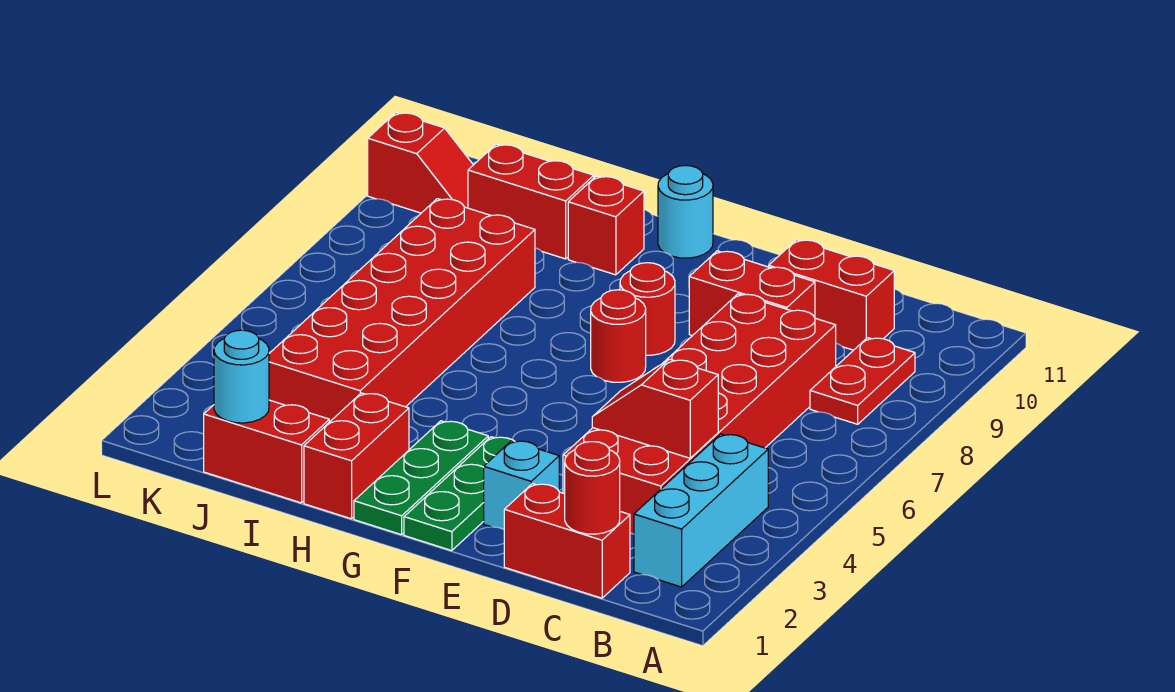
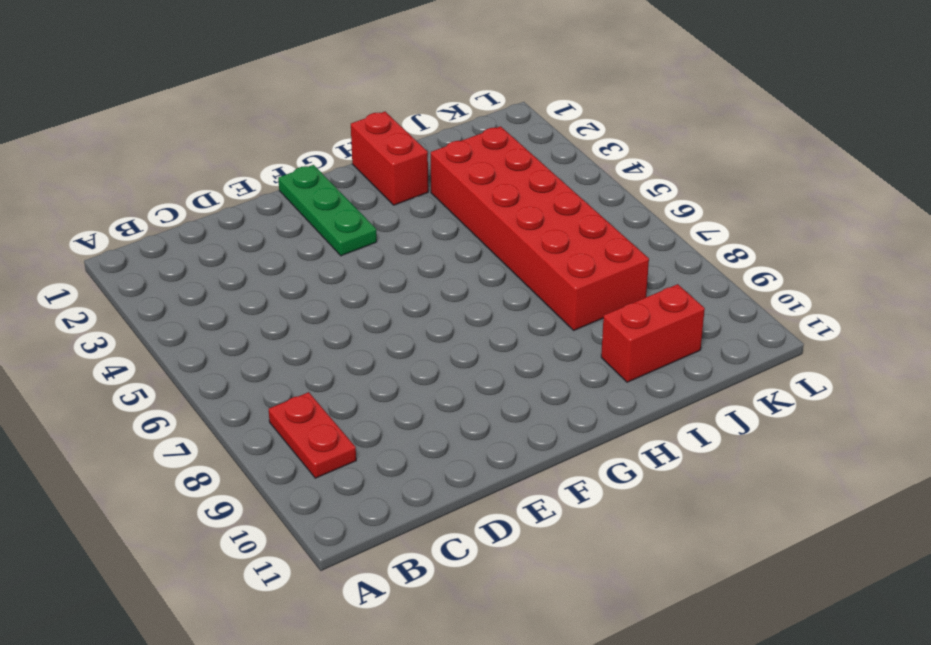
none -> cyan 1x3 brick [634,434,768,587]
none -> red 1x2 brick [504,484,630,598]
none -> red 2x6 brick [563,294,836,534]

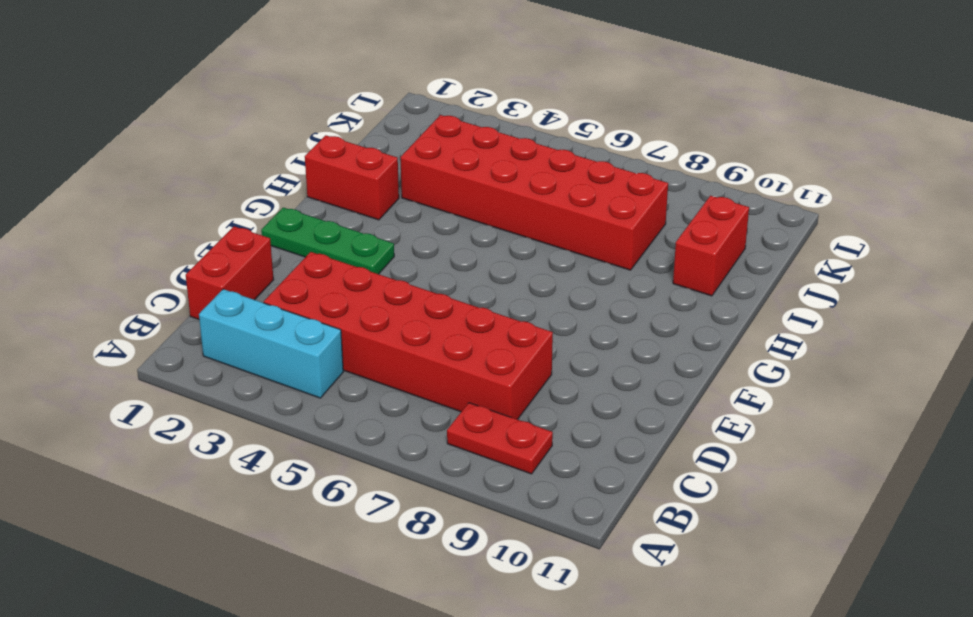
none -> red 1x2 brick [769,240,894,350]
none -> red 1x2 brick [689,251,815,336]
none -> cyan 1x1 brick [484,441,559,529]

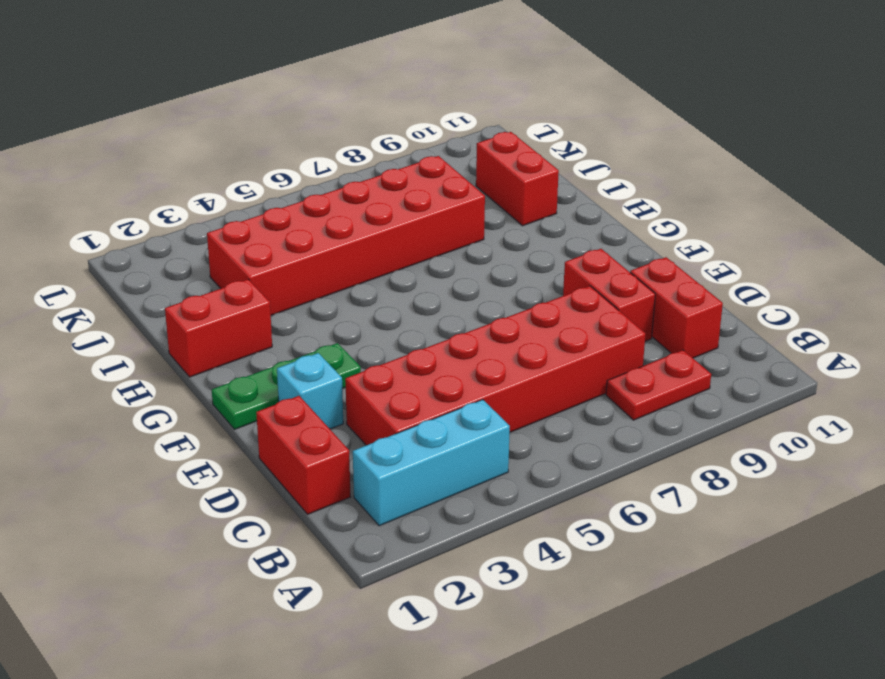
none -> red 1x1 round brick [591,290,646,382]
none -> red 1x1 round brick [620,263,675,355]
none -> green 1x3 plate [354,421,488,535]

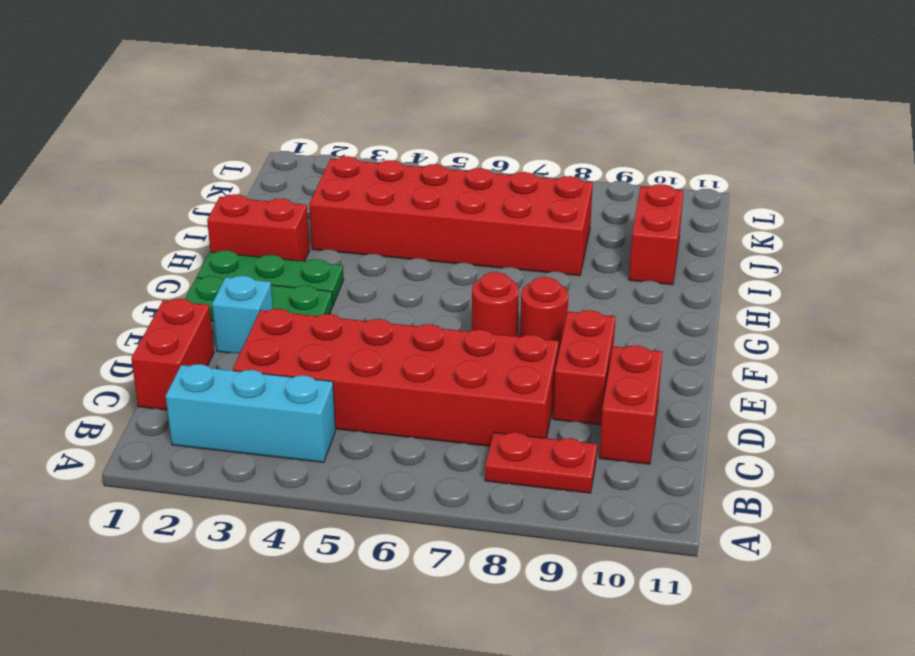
none -> cyan 1x1 round brick [658,165,713,258]
none -> red 1x1 brick [568,176,644,275]
none -> red 1x2 brick [204,400,329,503]

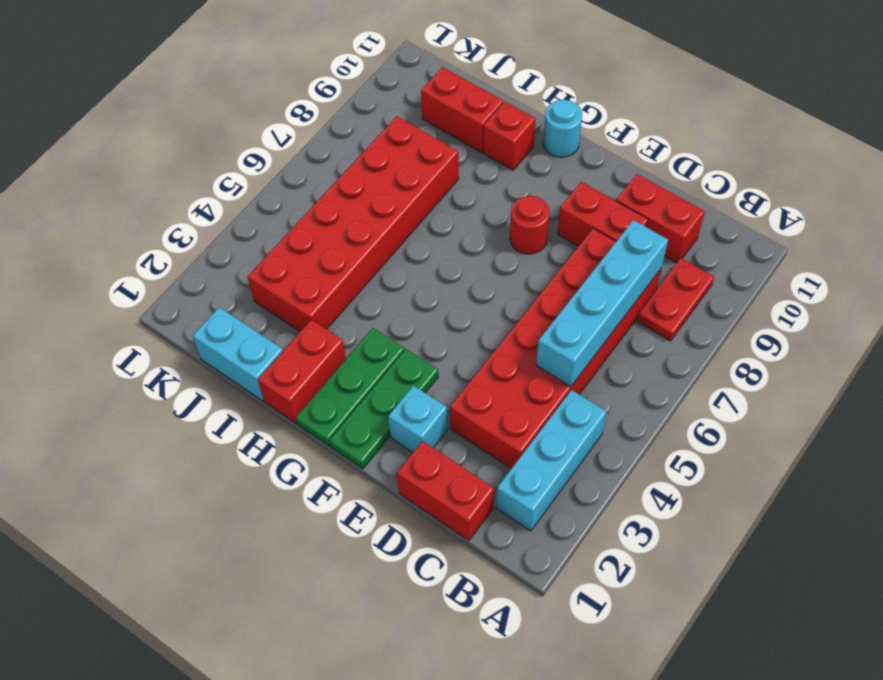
cyan 1x4 brick [536,220,668,387] -> none
cyan 1x2 brick [193,307,283,401] -> red 1x2 brick [204,400,329,503]
none -> red 1x1 round brick [591,290,646,382]
none -> red 1x2 slope [368,113,473,213]
none -> red 1x1 round brick [565,442,620,534]

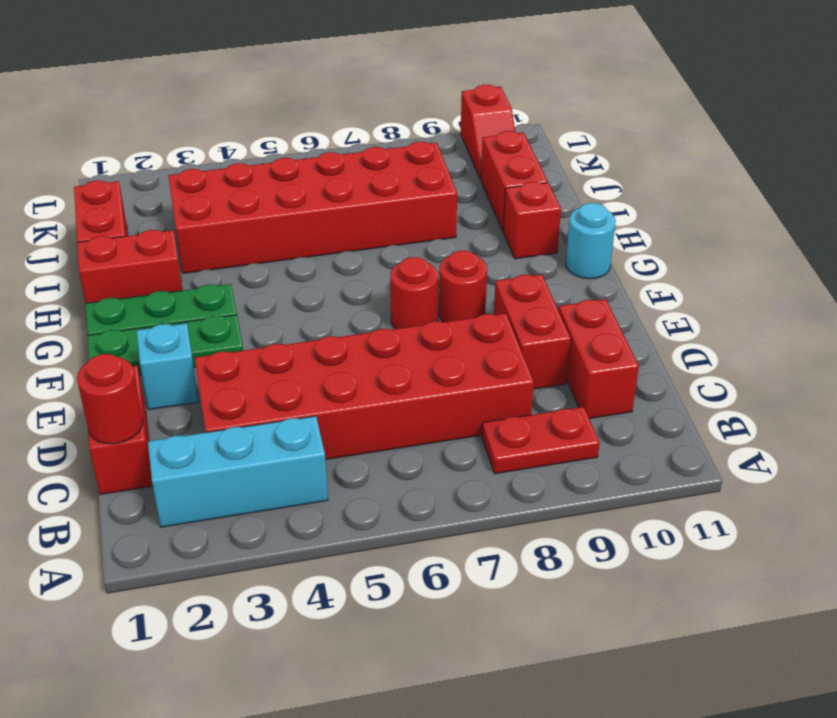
none -> red 1x2 slope [592,359,718,458]
none -> cyan 1x1 round brick [214,330,269,423]

